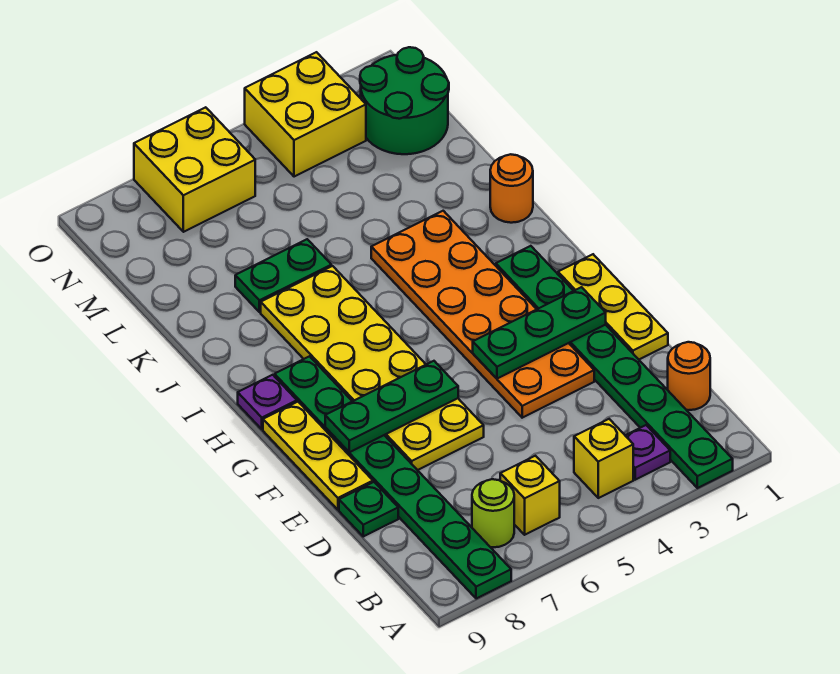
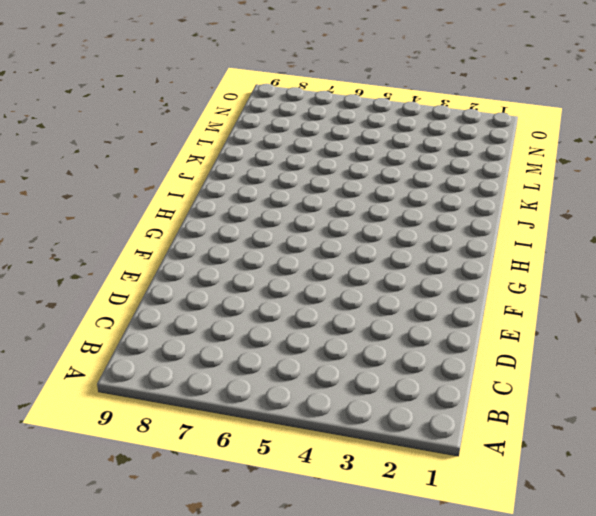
none -> green 1x8 plate [496,246,733,488]
none -> green 1x8 plate [275,356,511,599]
none -> purple 1x1 plate [625,425,670,480]

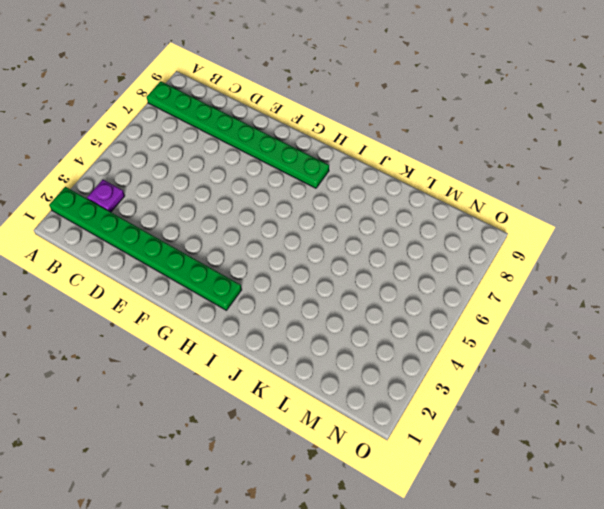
none -> yellow 1x1 brick [574,419,633,498]
none -> yellow 1x1 brick [500,456,560,535]
none -> lime 1x1 round brick [472,479,514,547]

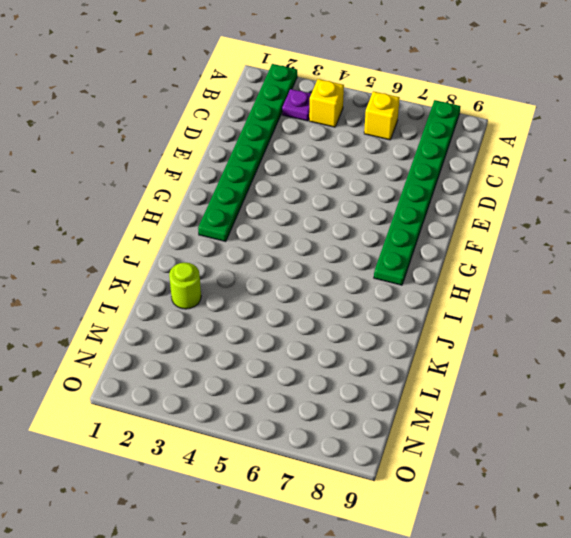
lime 1x1 round brick [169,263,201,309] -> lime 1x1 round brick moved to [472,479,514,547]
none -> orange 1x1 round brick [668,342,710,410]
none -> green 1x1 plate [339,482,398,536]
none -> yellow 1x3 plate [558,254,668,359]

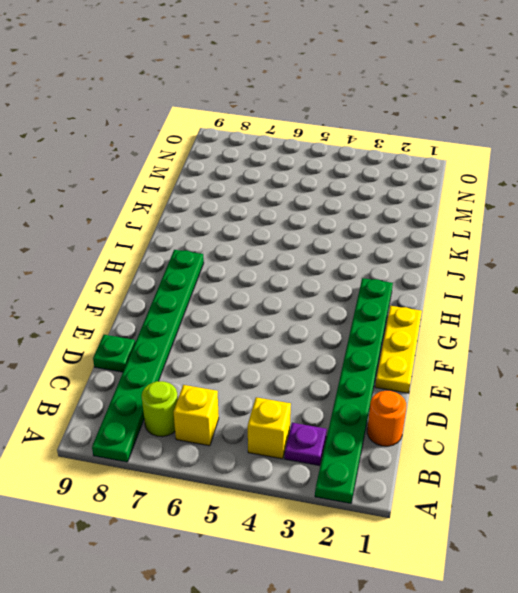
none -> orange 2x6 plate [371,211,594,418]
none -> yellow 2x6 plate [261,266,484,470]
none -> yellow 1x3 plate [263,402,373,510]

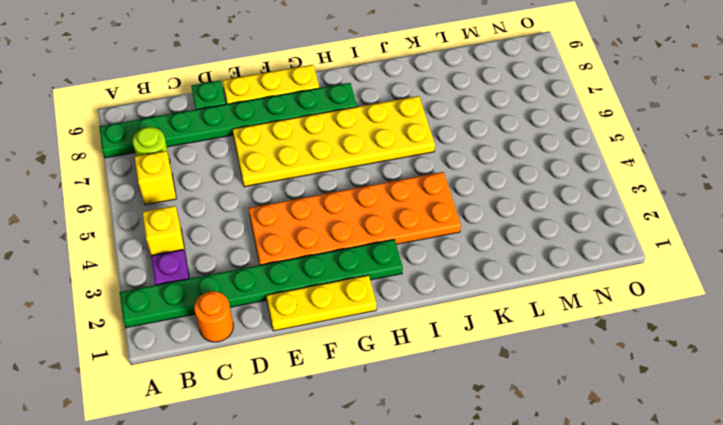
none -> purple 1x1 plate [238,375,297,429]
none -> orange 1x1 round brick [490,154,533,223]
none -> green 1x2 plate [235,239,331,312]

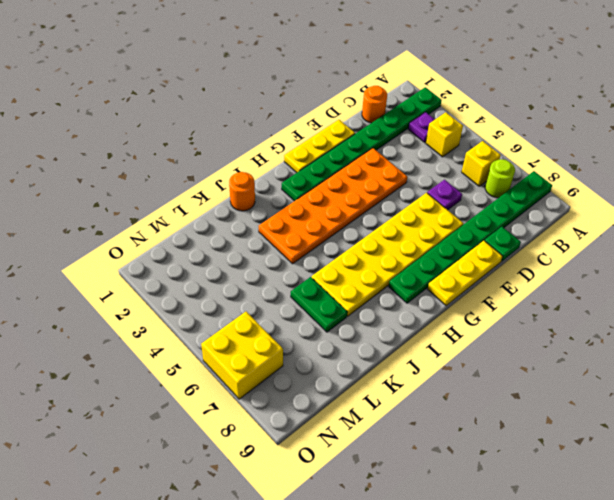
purple 1x1 plate [427,180,462,210] -> purple 1x1 plate moved to [238,375,297,429]
none -> green 2x2 round brick [360,47,449,154]
none -> yellow 2x2 brick [245,52,366,177]
none -> green 1x3 plate [473,287,606,379]

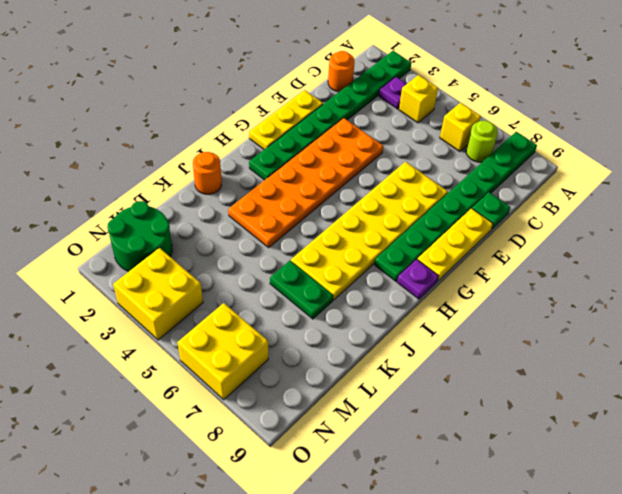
none -> green 1x3 plate [473,287,606,379]
none -> green 1x3 plate [325,361,458,452]

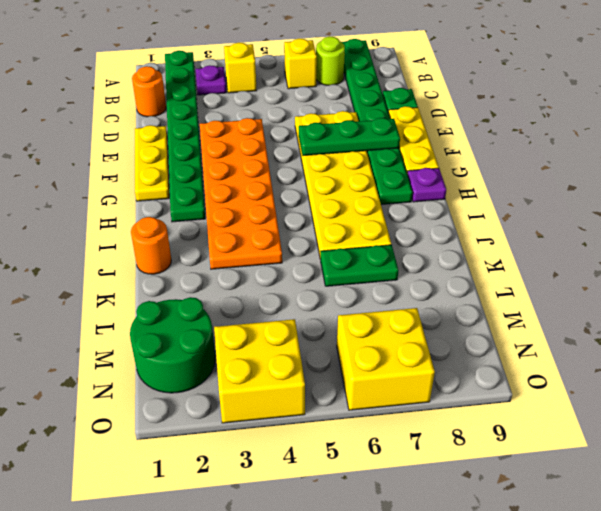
none -> green 1x3 plate [473,287,606,379]

